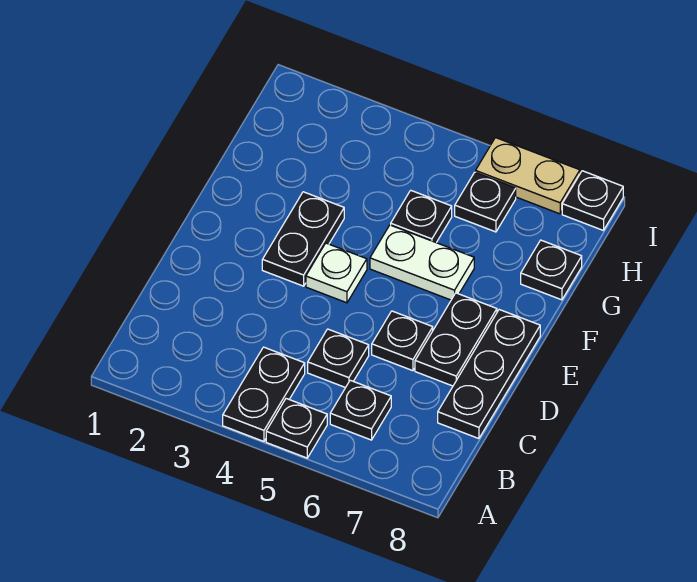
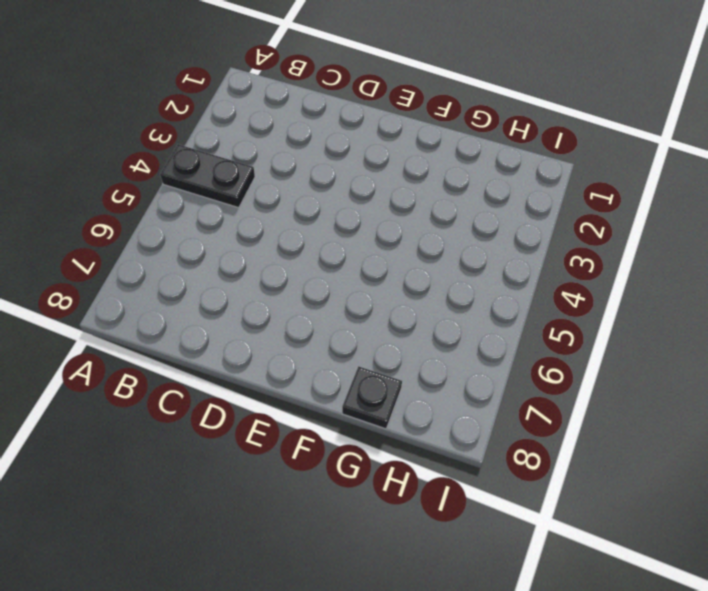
none -> black 1x1 plate [266,399,327,458]
none -> black 1x1 plate [330,380,391,440]
none -> black 1x1 plate [308,329,369,388]

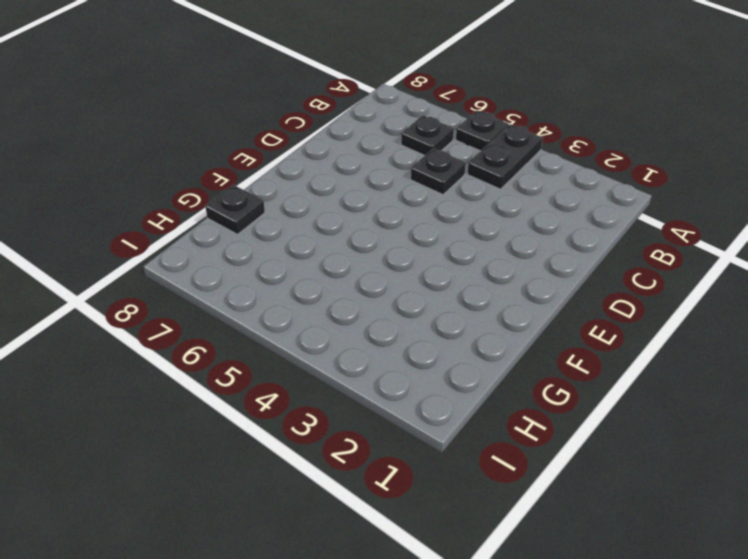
none -> black 1x3 plate [438,310,540,439]
none -> black 1x1 plate [372,311,433,371]
none -> black 1x2 plate [415,293,497,386]

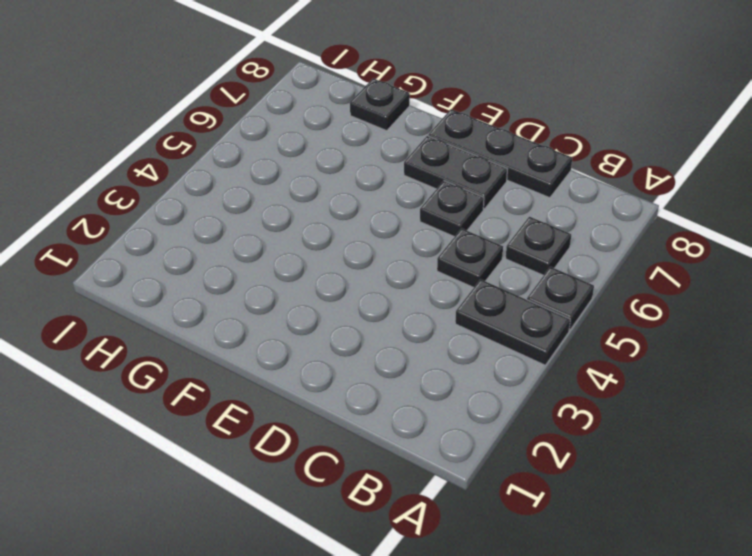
none -> black 1x2 plate [262,192,344,286]
none -> white 1x1 plate [306,243,367,303]
none -> white 1x2 plate [370,225,474,300]

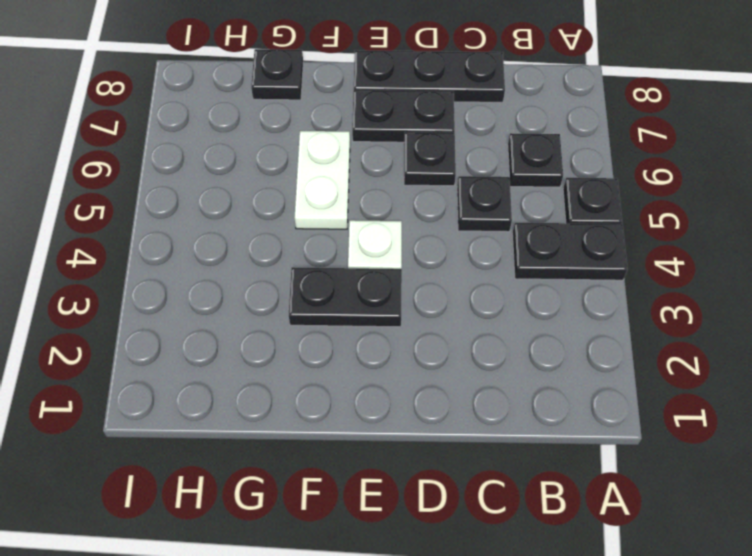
none -> black 1x1 plate [391,190,452,243]
none -> black 1x1 plate [455,172,516,232]
none -> tan 1x2 plate [476,138,580,214]

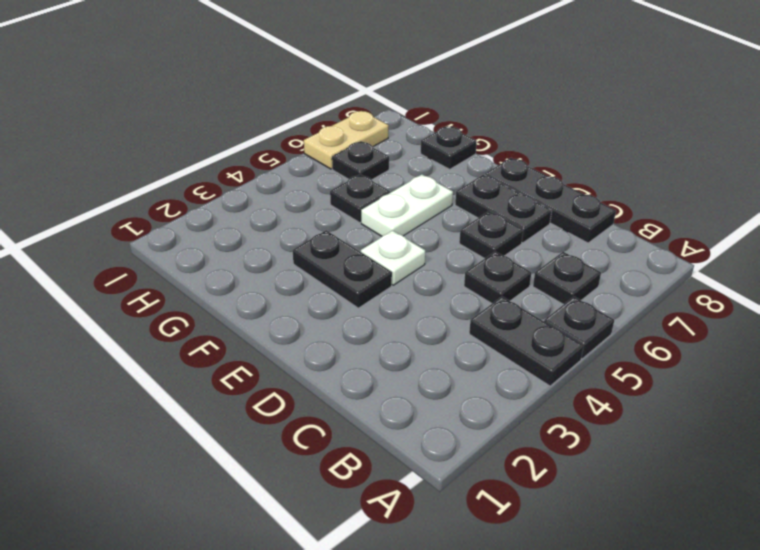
none -> black 1x1 plate [562,171,623,230]

